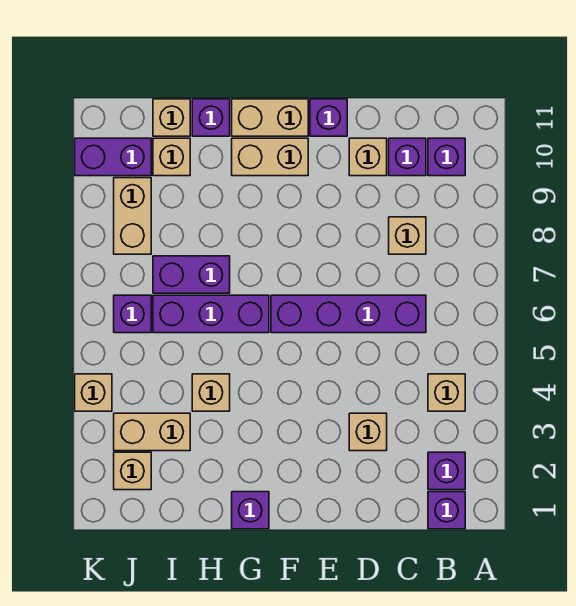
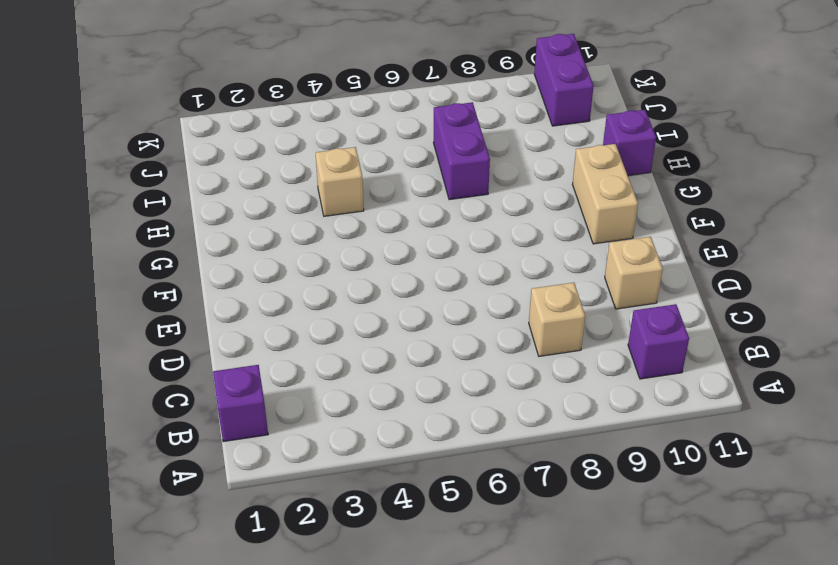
none -> purple 1x1 brick [428,452,465,490]
none -> tan 1x1 brick [428,374,465,411]
none -> purple 1x4 brick [271,295,426,333]

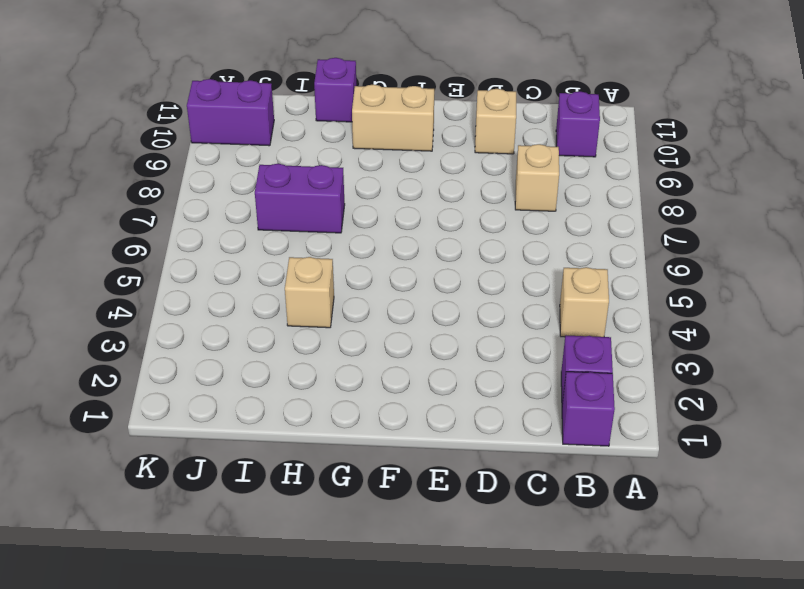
none -> purple 1x4 brick [271,295,426,333]
none -> purple 1x1 brick [389,138,426,176]
none -> tan 1x1 brick [349,413,387,451]

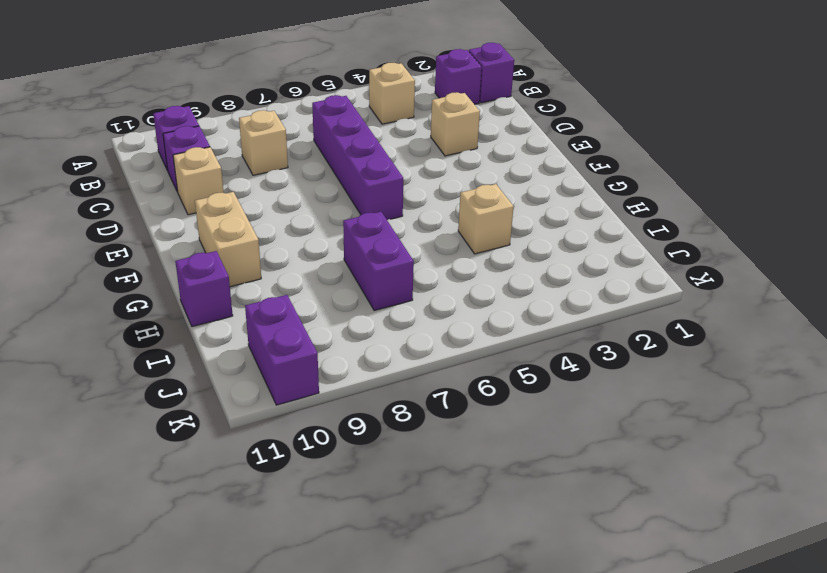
none -> purple 1x1 brick [310,99,347,136]
none -> tan 1x2 brick [232,99,308,136]
none -> purple 1x1 brick [232,492,269,529]

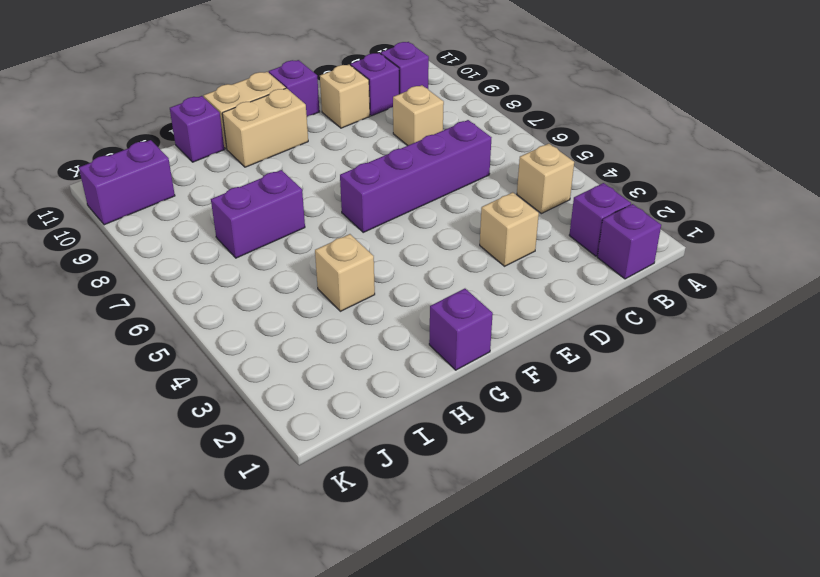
none -> purple 1x3 brick [153,295,269,333]
none -> tan 1x2 brick [114,413,190,451]
none -> tan 1x1 brick [153,138,190,176]

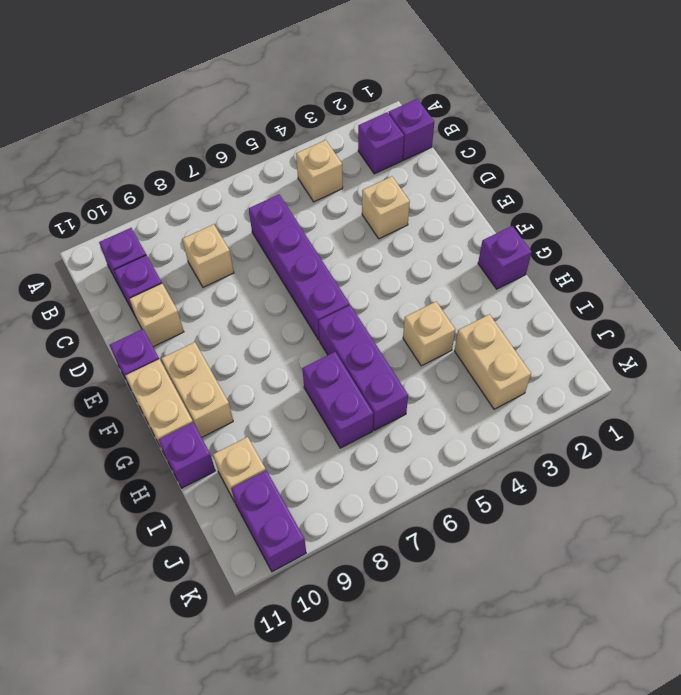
none -> tan 1x1 brick [153,99,190,136]
none -> tan 1x1 brick [114,452,151,490]
none -> purple 1x1 brick [114,295,151,333]

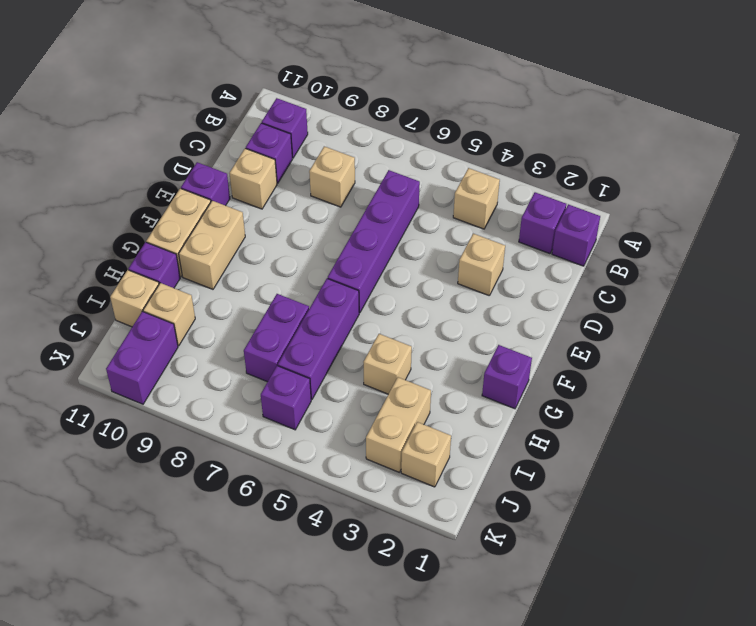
none -> tan 1x2 brick [114,178,151,254]
none -> tan 1x1 brick [75,374,112,411]

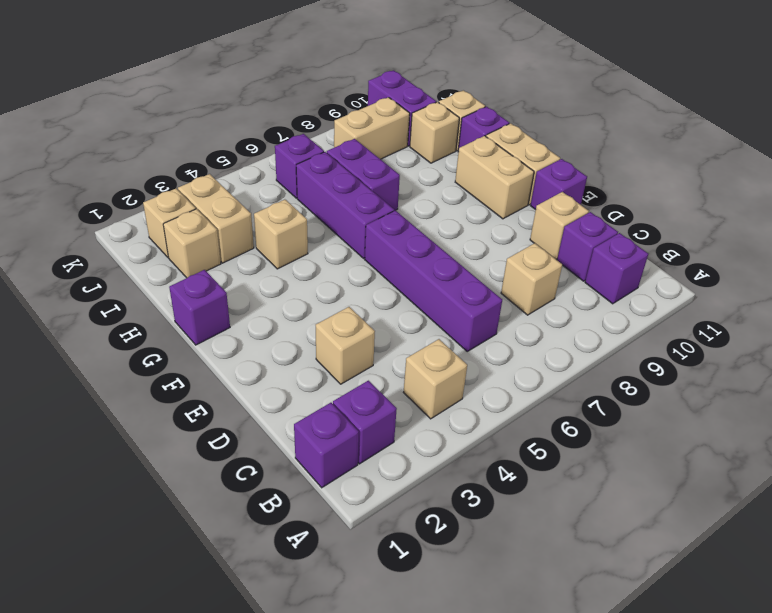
tan 1x1 brick [163,209,221,278] -> tan 1x1 brick moved to [75,374,112,411]

